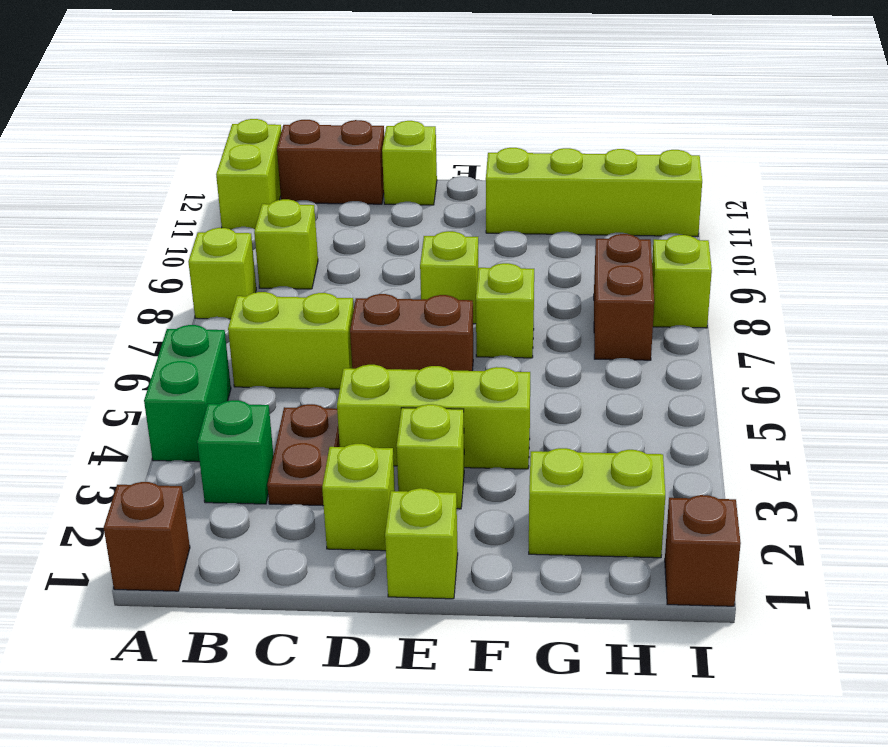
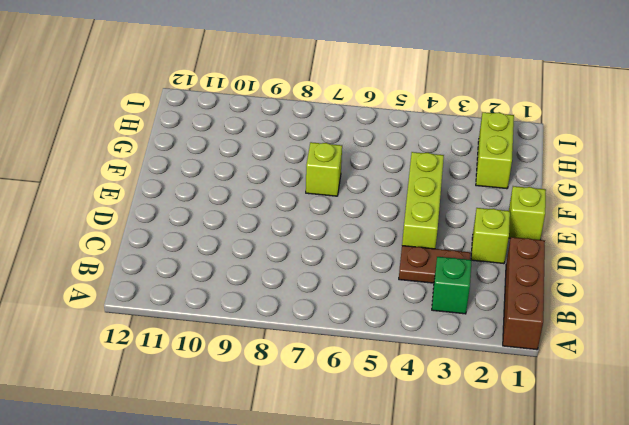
brown 1x3 brick [503,237,545,350] -> brown 1x1 brick [104,482,190,591]
none -> green 1x2 brick [144,325,231,462]
none -> lime 1x1 brick [188,228,256,319]
none -> lime 1x2 brick [216,119,281,229]

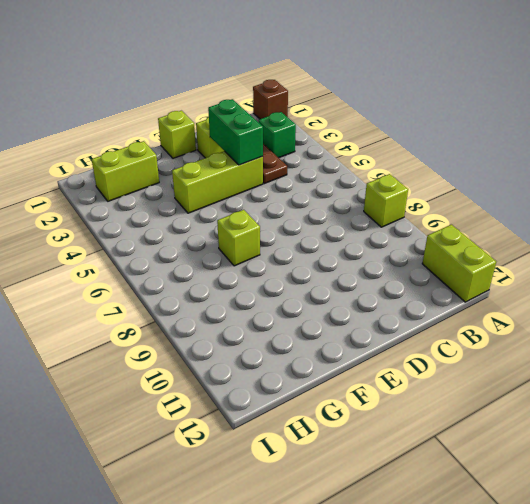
green 1x2 brick [208,99,263,165] -> green 1x2 brick moved to [144,325,231,462]
none -> lime 1x2 brick [228,292,354,389]
none -> lime 1x1 brick [254,199,318,289]
none -> brown 1x2 brick [277,120,384,204]

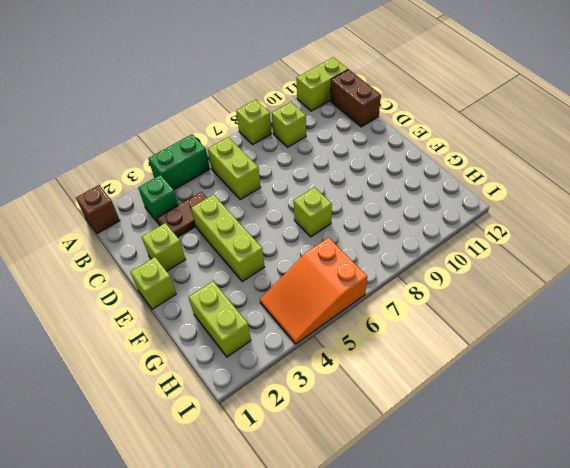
orange 2x3 slope [260,238,367,344] -> none
none -> brown 1x2 brick [350,294,473,371]
none -> lime 1x1 brick [382,121,437,205]
none -> lime 1x1 brick [396,404,464,509]

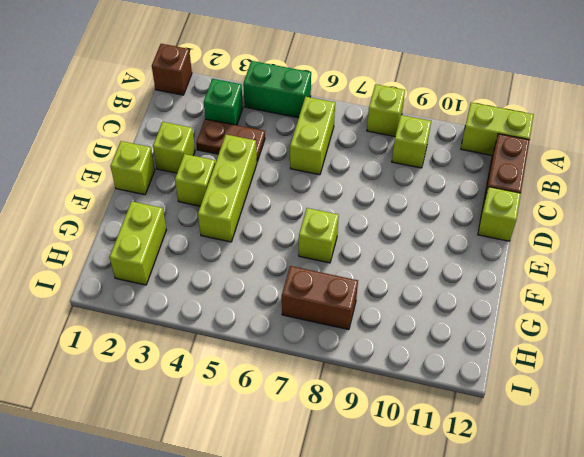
none -> brown 1x2 brick [350,294,473,371]
none -> lime 1x1 brick [420,231,478,324]
none -> lime 1x4 brick [486,148,702,237]

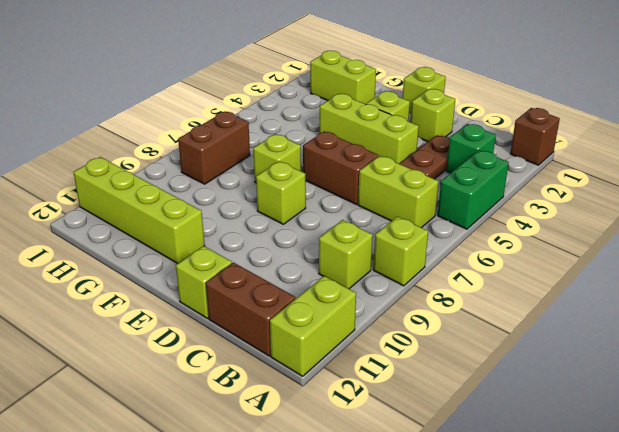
none -> brown 1x1 brick [665,495,741,606]
none -> lime 1x1 brick [652,235,712,328]

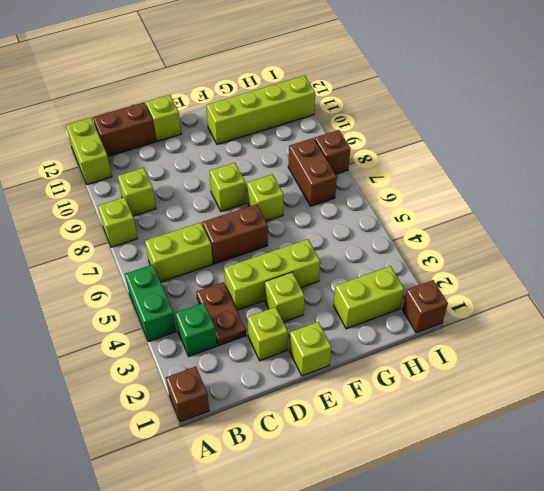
brown 1x1 brick [315,130,350,174] -> lime 1x1 brick [652,235,712,328]

